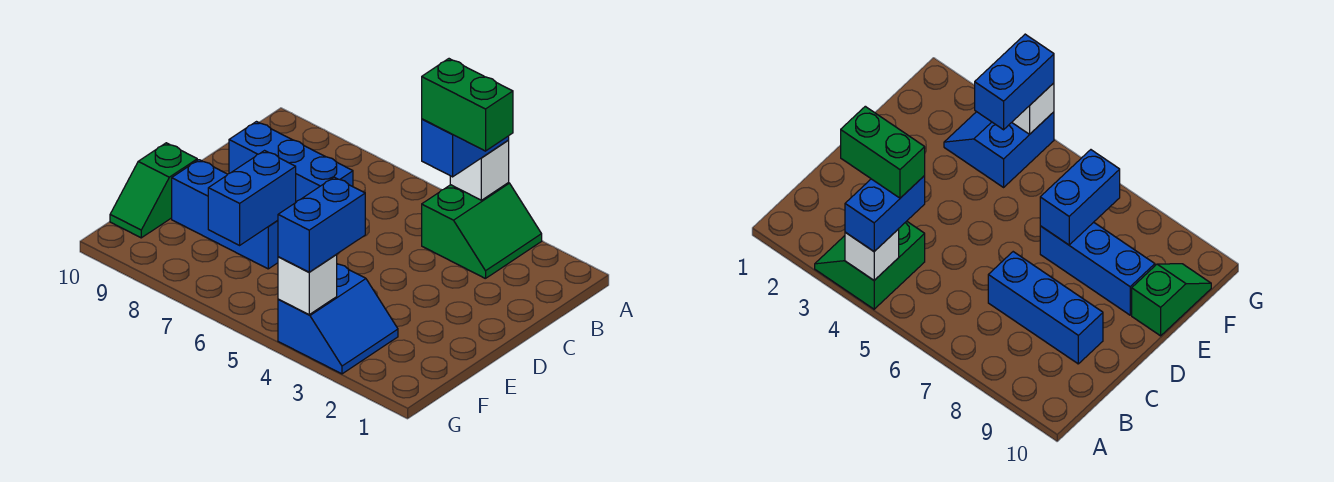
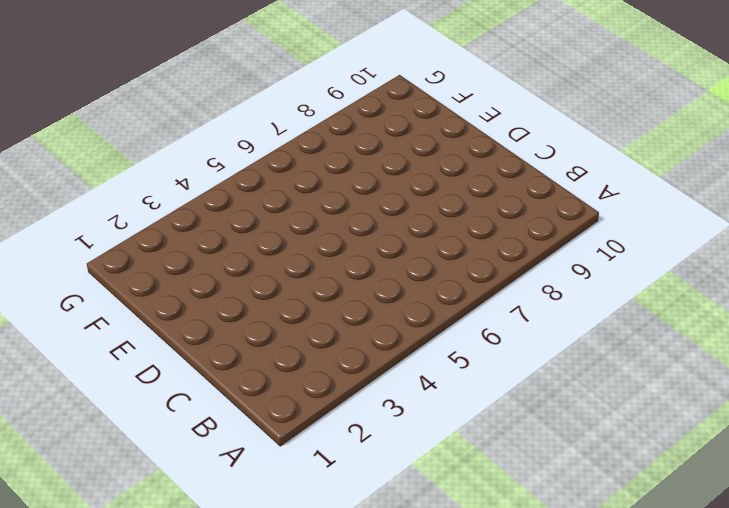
none -> green 2x2 slope [422,183,542,279]
none -> blue 1x3 brick [229,122,353,202]

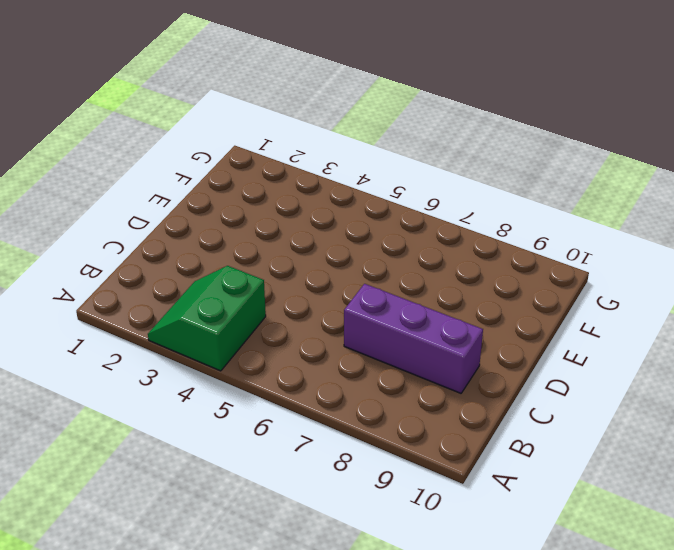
purple 1x3 brick [344,284,483,393] -> blue 1x3 brick [229,122,353,202]
none -> blue 1x3 brick [172,160,278,269]
none -> green 1x2 slope [110,143,197,238]

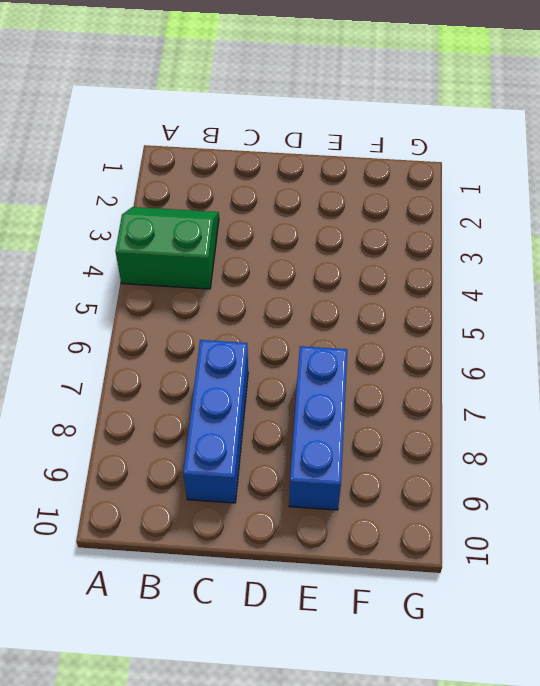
none -> green 1x2 slope [110,143,197,238]
none -> blue 2x2 slope [278,264,398,374]

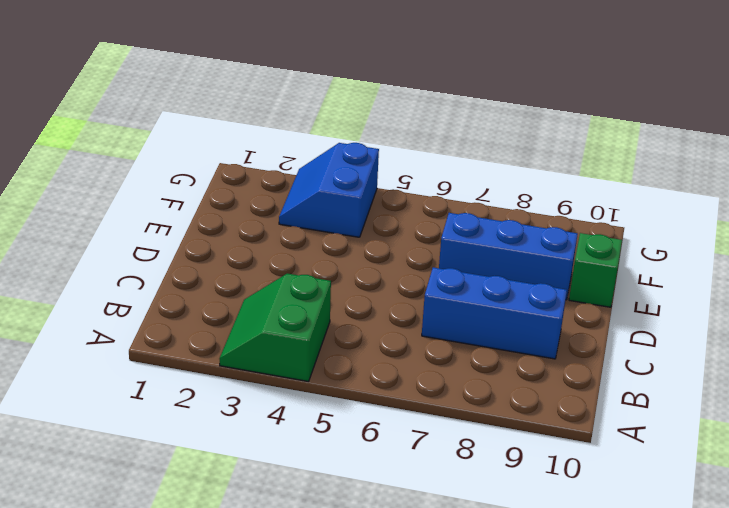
none -> white 1x1 brick [450,140,509,200]
none -> blue 1x2 brick [208,151,296,245]

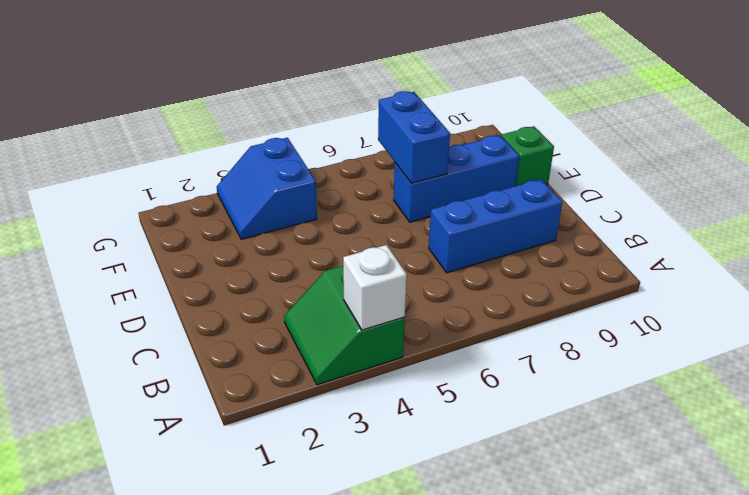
none -> white 1x1 brick [278,255,337,314]
none -> blue 1x2 brick [422,119,509,177]

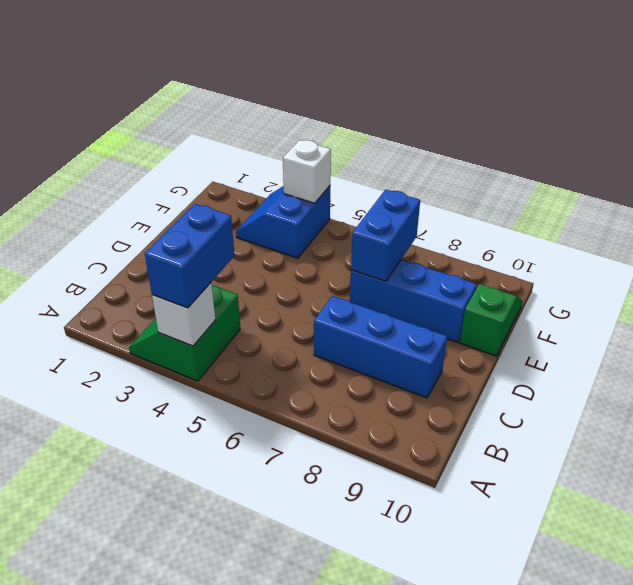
none -> blue 1x2 brick [278,177,365,272]
none -> green 1x2 brick [422,59,513,151]

